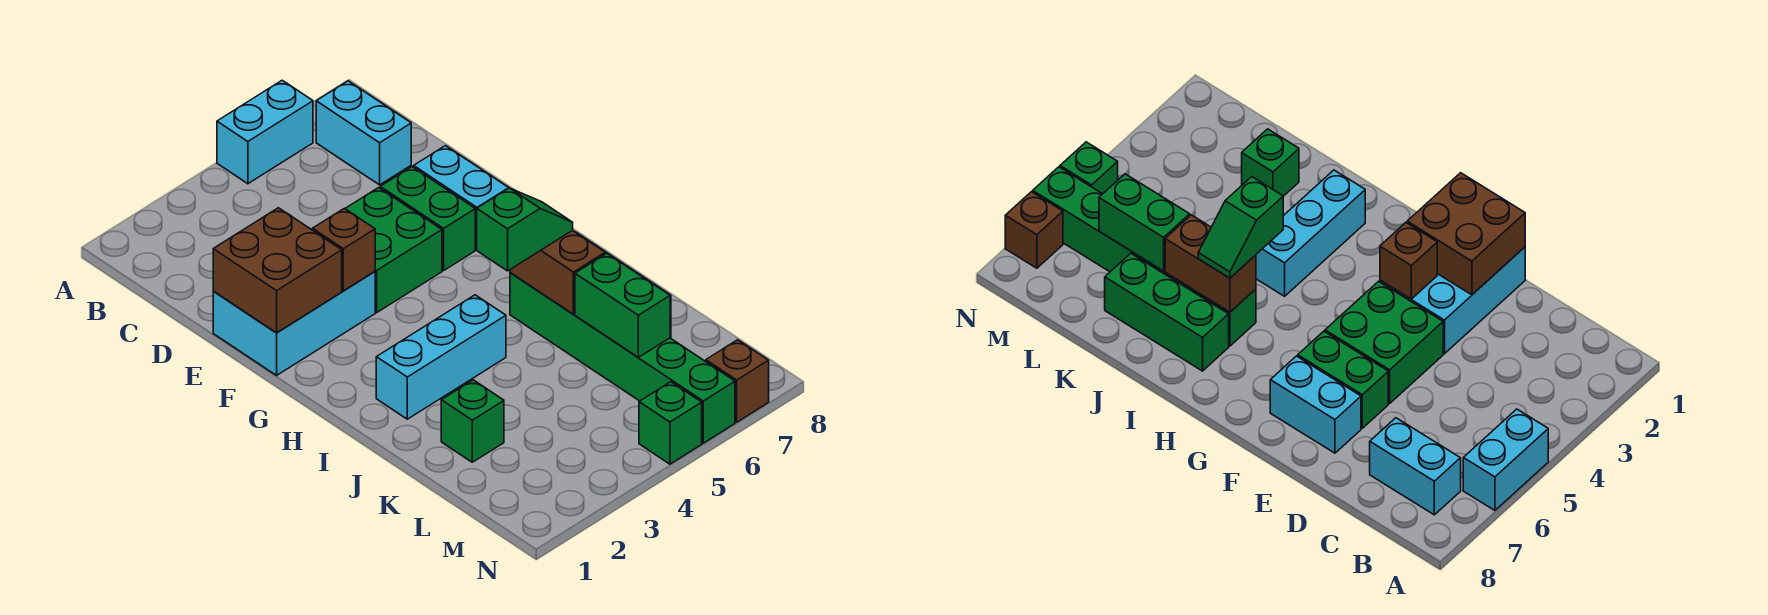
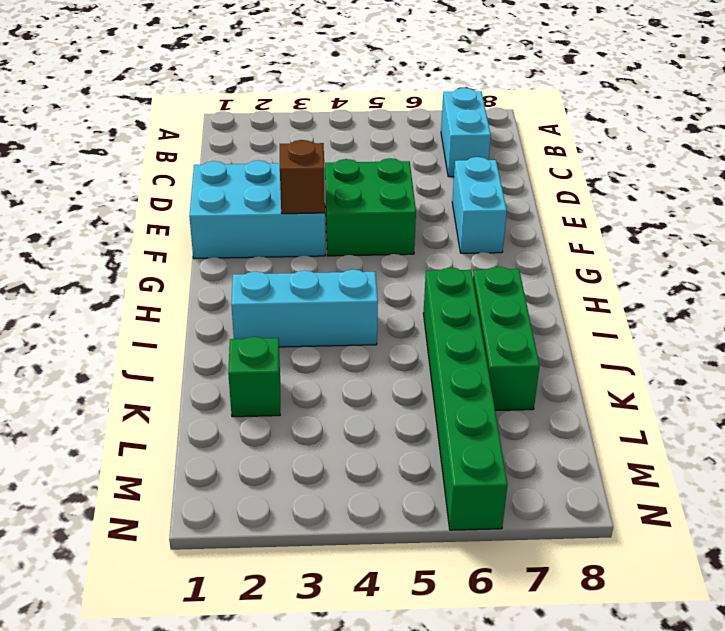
none -> cyan 1x2 brick [217,80,313,184]
none -> green 1x2 brick [380,167,475,271]
none -> green 1x1 brick [639,382,702,464]

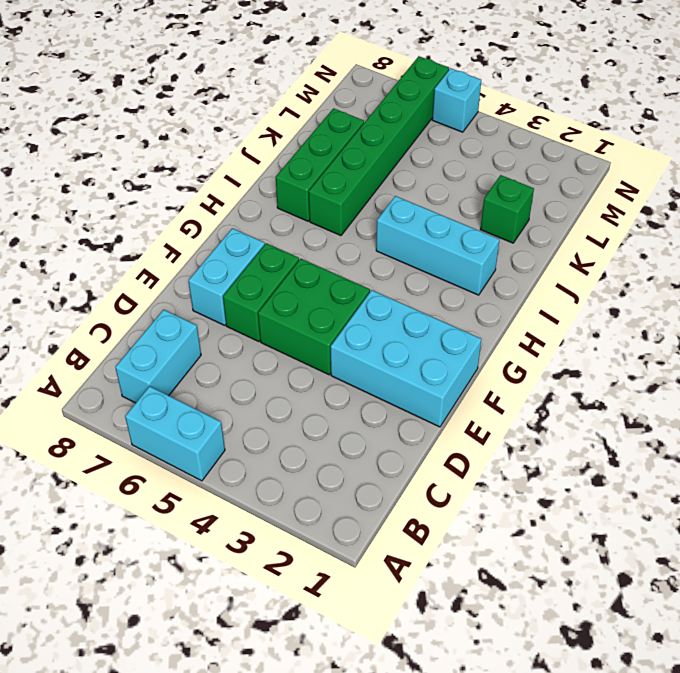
cyan 1x1 brick [432,68,481,132] -> green 1x1 brick [639,382,702,464]
none -> brown 1x1 brick [706,340,769,422]
none -> brown 2x2 brick [213,208,342,333]
none -> brown 1x1 brick [312,208,375,291]

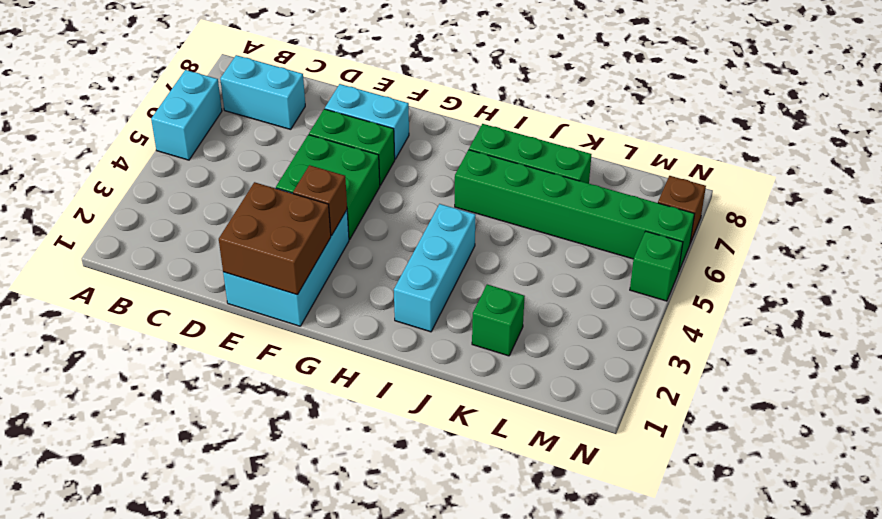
none -> brown 1x2 brick [510,230,605,314]
none -> green 1x2 brick [575,253,670,357]
none -> green 1x2 slope [477,188,573,271]

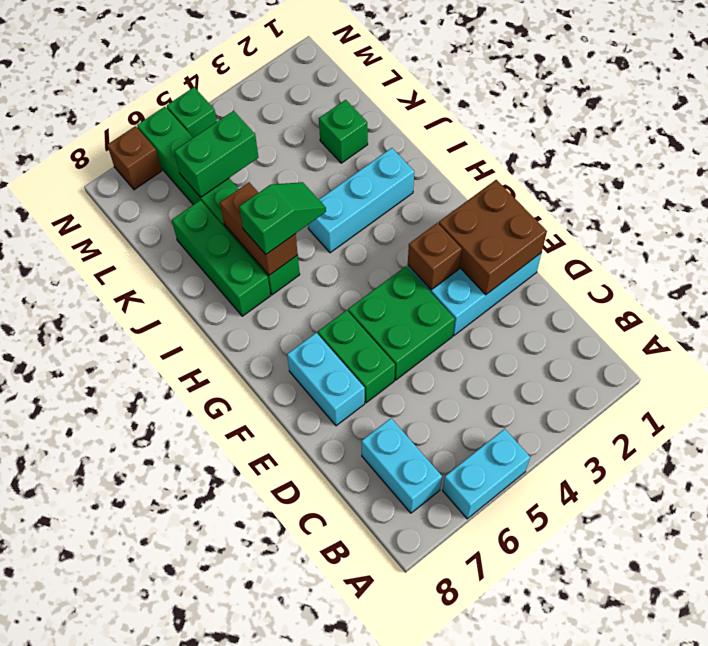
green 1x2 slope [239,182,326,254] -> green 1x2 slope turned to [477,188,573,271]
green 1x2 brick [174,111,259,197] -> green 1x2 brick turned to [575,253,670,357]

